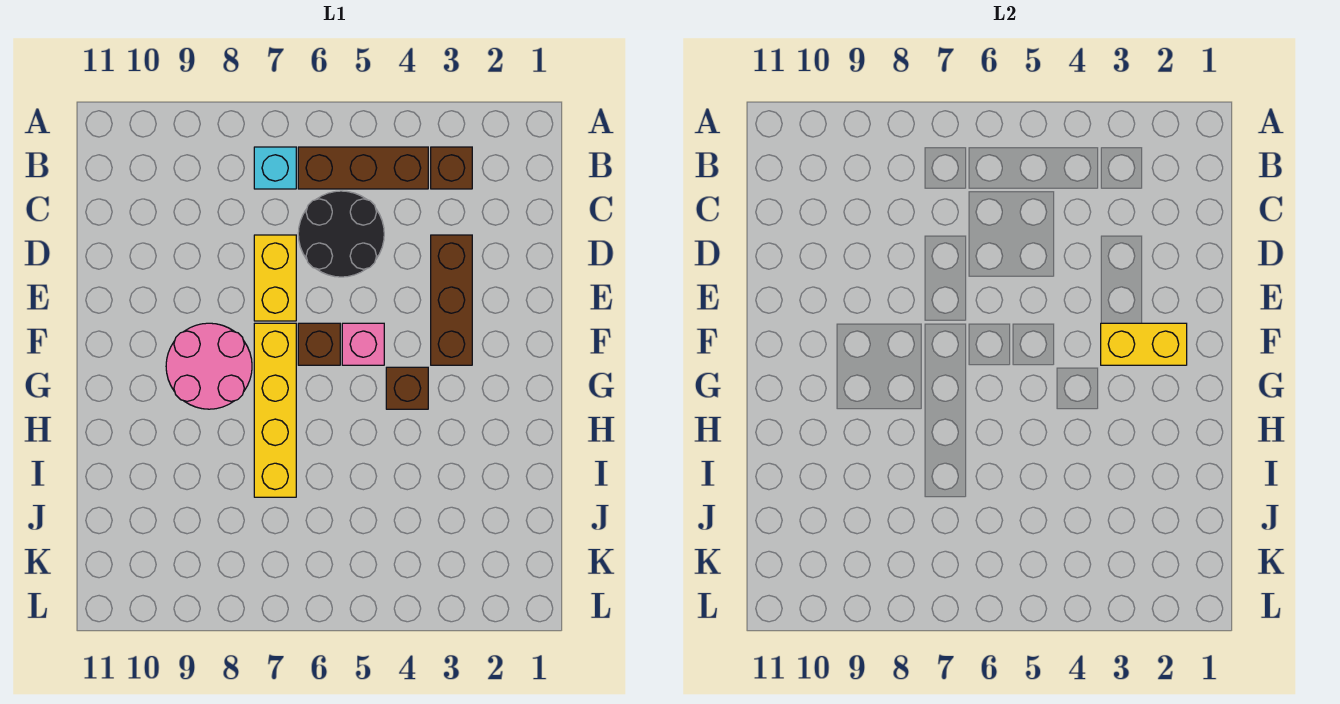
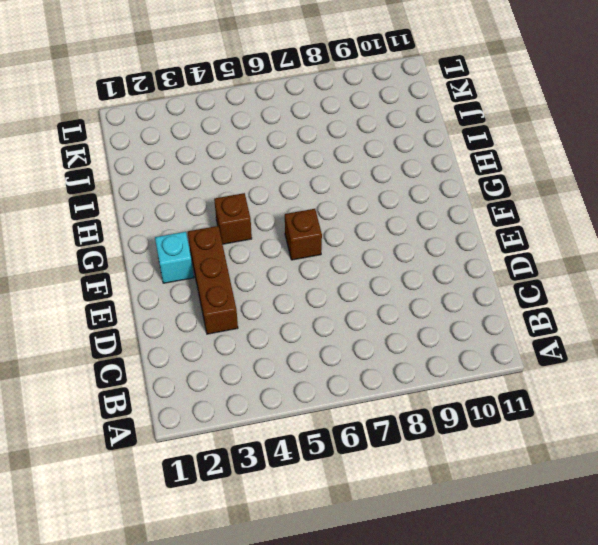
cyan 1x1 brick [155,232,194,283] -> cyan 1x1 brick moved to [254,147,296,189]
none -> brown 1x1 brick [431,147,472,189]
none -> brown 1x3 brick [298,147,428,189]
none -> black 2x2 round brick [298,191,384,277]

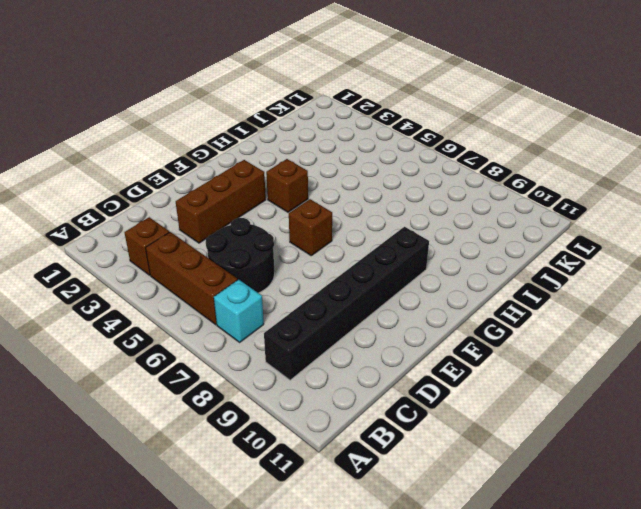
black 1x6 brick [264,227,429,380] -> pink 2x2 round brick [166,323,252,409]
none -> yellow 1x2 brick [254,235,296,321]
none -> pink 1x1 brick [342,323,384,365]
none -> yellow 1x4 brick [254,323,296,497]

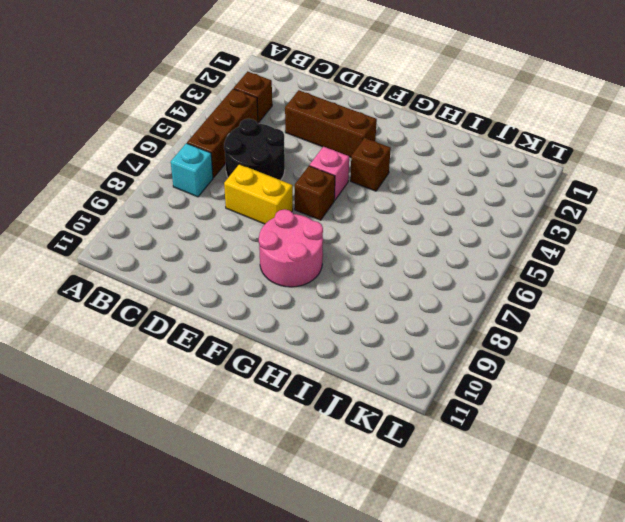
none -> yellow 1x4 brick [254,323,296,497]
none -> yellow 1x2 brick [1101,323,1187,365]

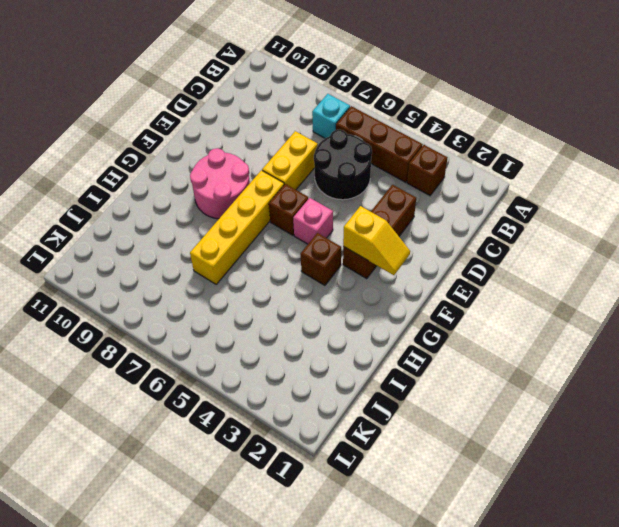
yellow 1x2 slope [343,206,410,275] -> yellow 1x2 brick [1101,323,1187,365]

